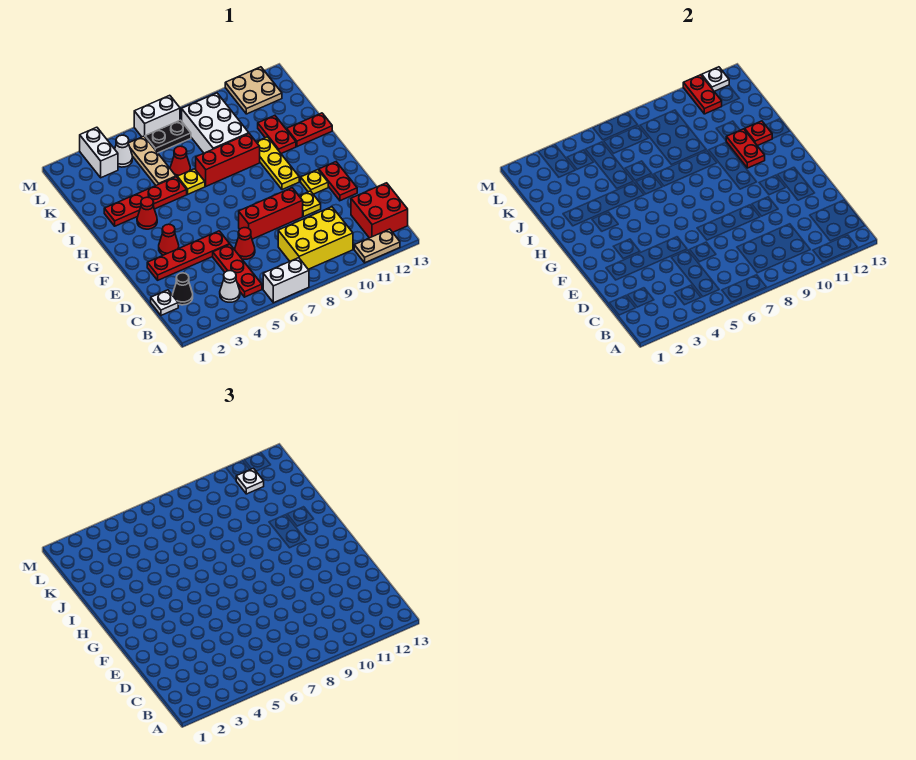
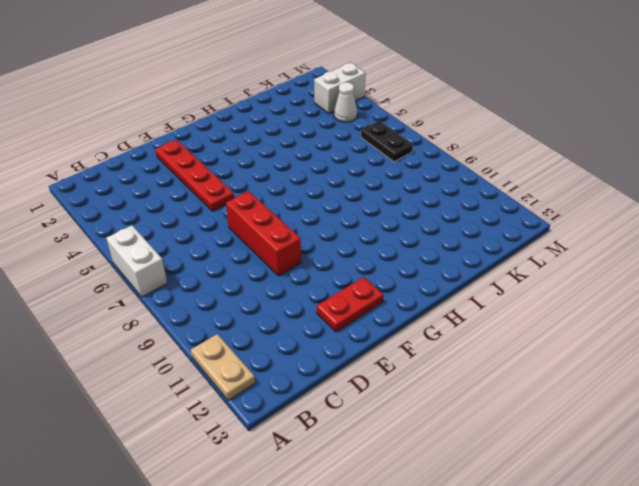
none -> white 1x1 cone [220,271,240,302]
none -> red 1x3 plate [213,245,262,297]
none -> yellow 2x3 brick [278,207,353,269]
none -> red 2x2 brick [351,183,408,238]

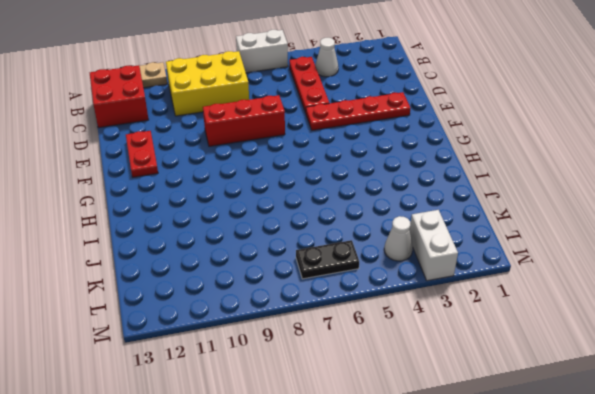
none -> white 1x1 plate [151,290,178,315]
none -> black 1x1 cone [173,273,193,305]
none -> red 1x1 cone [235,228,255,259]
none -> yellow 1x1 plate [299,191,321,217]

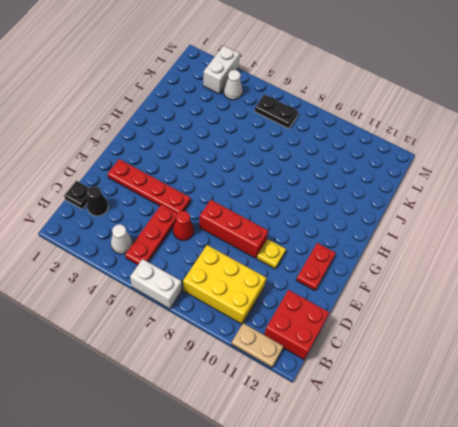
black 1x1 plate [64,181,89,209] -> white 1x1 plate [151,290,178,315]
none -> red 1x1 cone [159,224,179,255]
none -> yellow 1x1 plate [301,170,328,194]
none -> yellow 1x3 plate [257,137,299,190]
none -> red 1x1 cone [137,197,157,229]

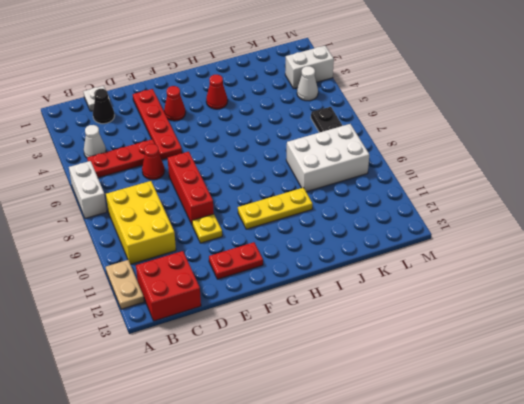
none -> yellow 1x1 plate [301,170,328,194]
none -> red 1x4 plate [104,177,187,226]
none -> yellow 1x1 plate [177,169,205,194]
none -> red 1x3 brick [196,134,260,186]

